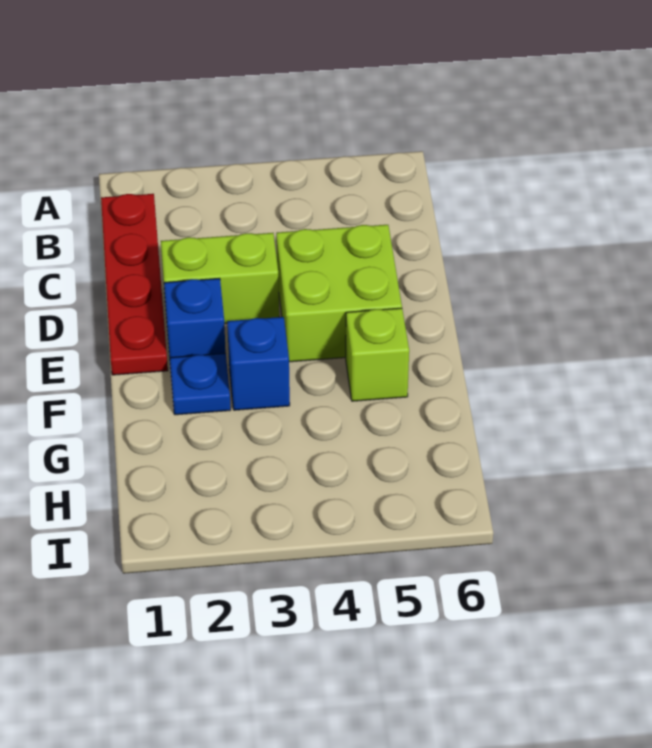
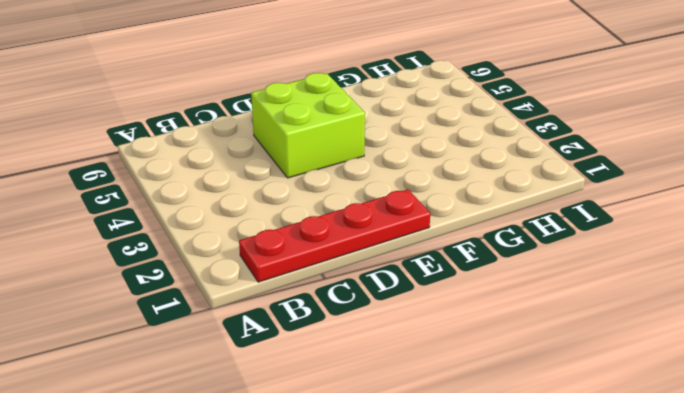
none -> lime 1x2 brick [161,233,279,324]
none -> blue 1x1 brick [164,278,226,358]

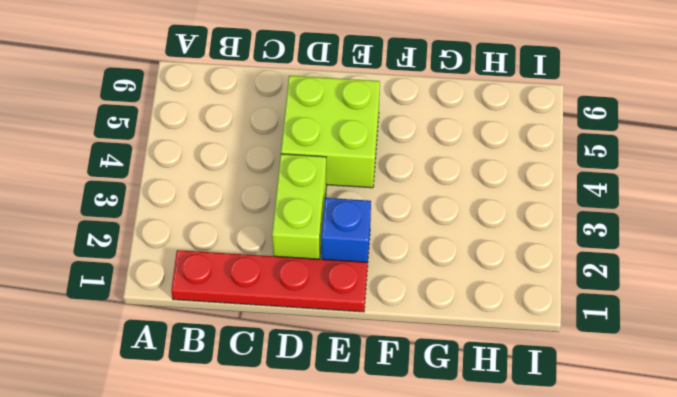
none -> blue 1x1 plate [170,353,231,415]
none -> blue 1x1 brick [227,317,290,410]

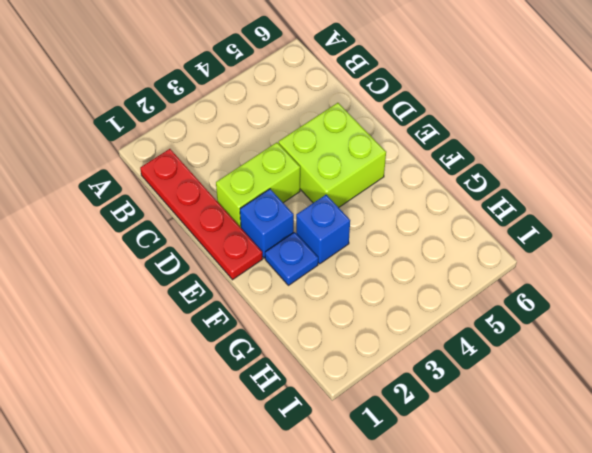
none -> lime 1x1 brick [346,308,409,401]

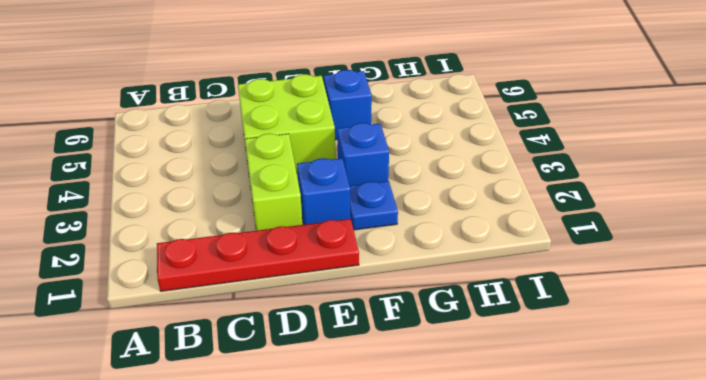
blue 1x1 brick [324,70,372,140] -> lime 1x1 brick [346,308,409,401]

